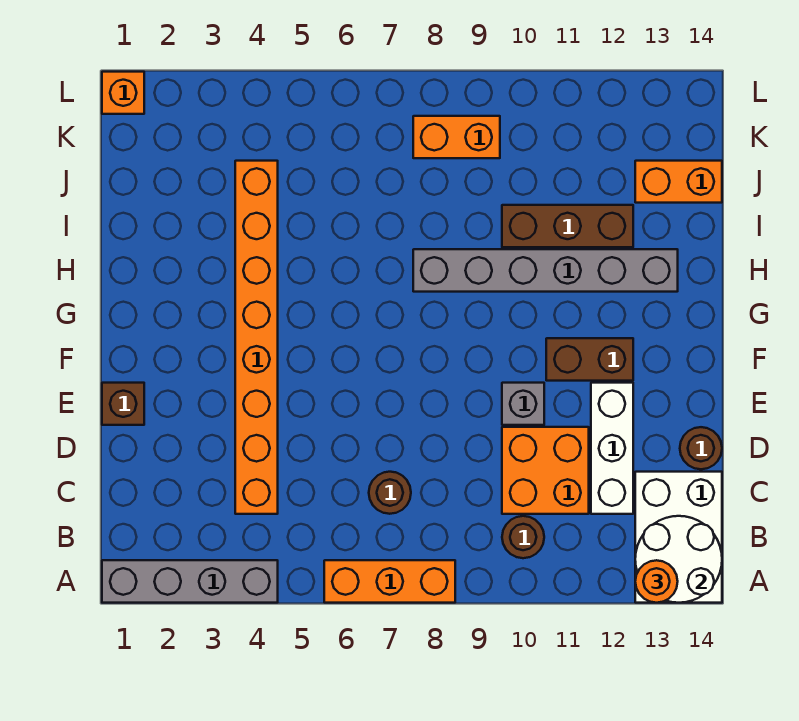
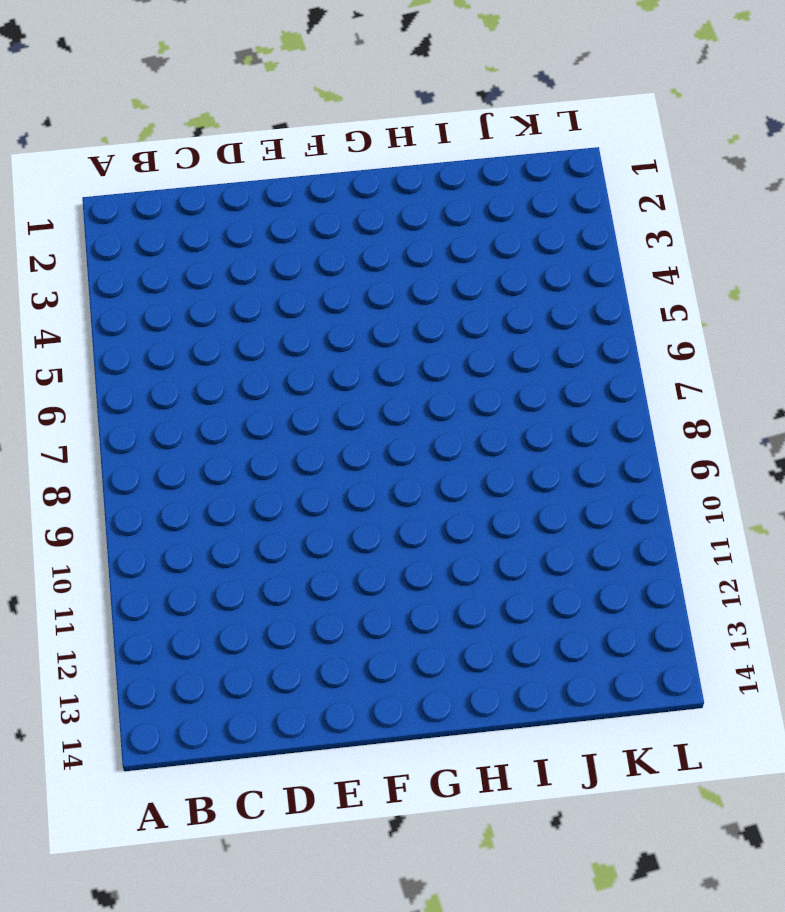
none -> grey 1x4 brick [102,560,278,603]
none -> orange 1x3 brick [324,560,455,603]
none -> white 2x3 brick [635,472,722,603]

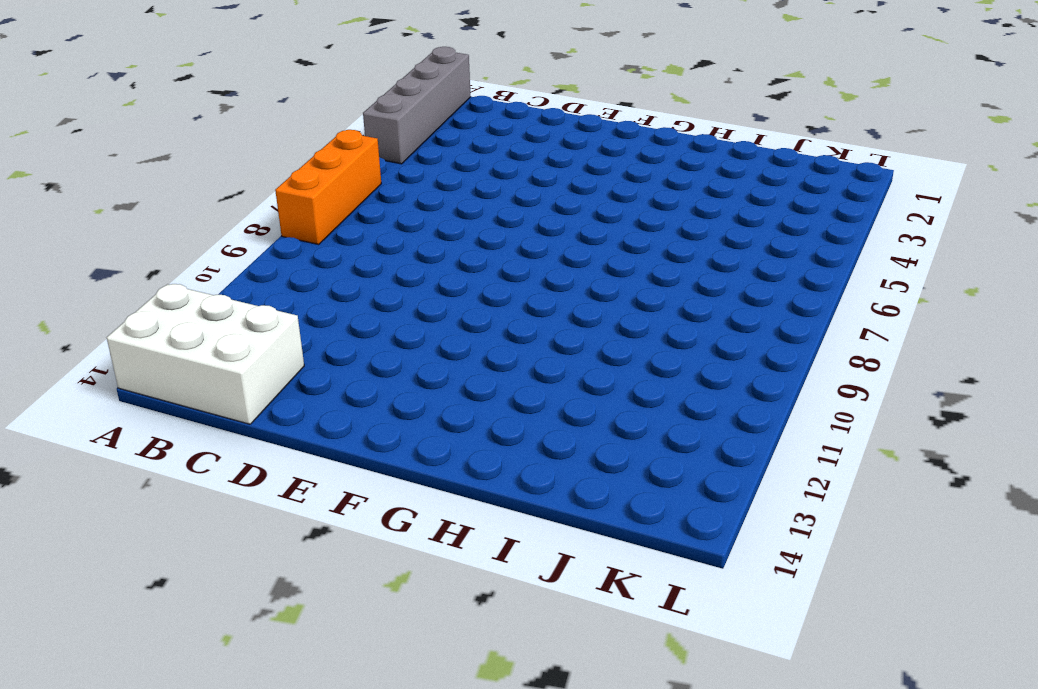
none -> brown 1x1 round brick [502,516,544,558]
none -> orange 1x8 brick [235,161,278,514]
none -> brown 1x1 round brick [369,472,411,514]

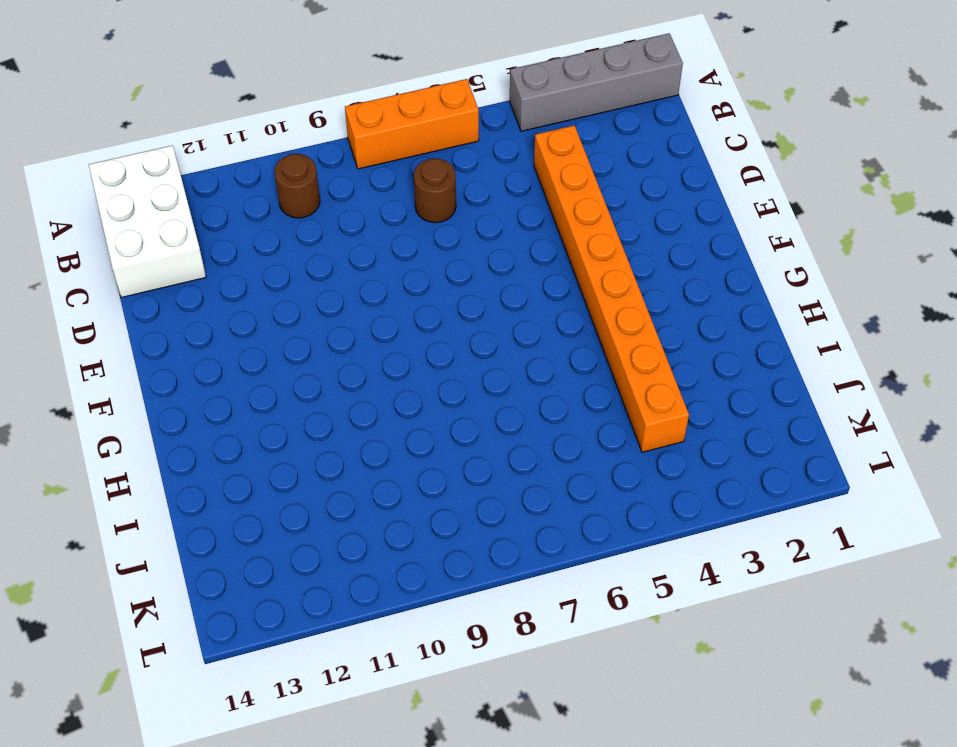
none -> orange 2x2 brick [502,427,589,514]
none -> white 1x3 brick [591,383,633,514]
none -> brown 1x1 round brick [680,427,722,469]

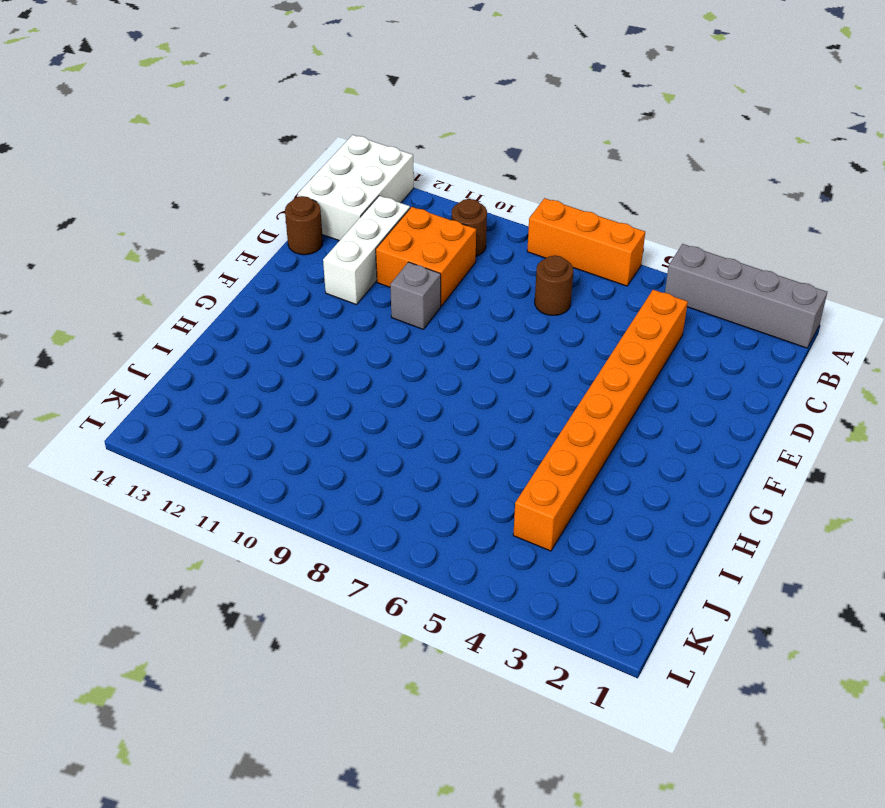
none -> brown 1x1 brick [102,383,144,425]
none -> brown 1x2 brick [546,338,633,381]
none -> grey 1x6 brick [413,249,678,292]

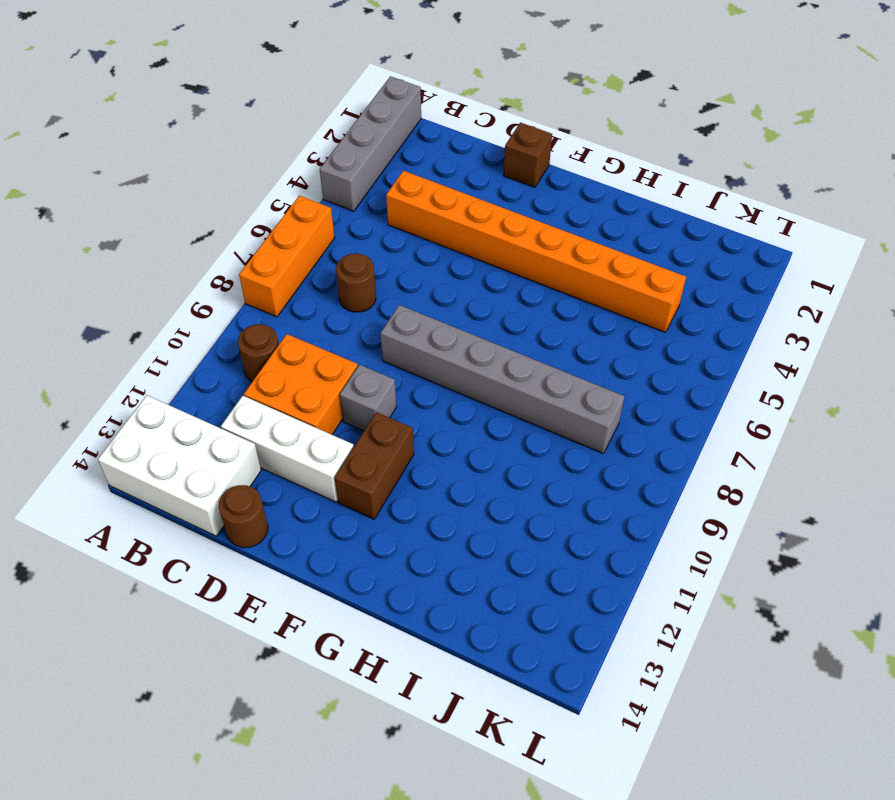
grey 1x6 brick [381,305,625,454] -> grey 1x6 brick turned to [413,249,678,292]
none -> brown 1x3 brick [502,205,633,247]
none -> orange 1x2 brick [635,161,722,203]
none -> orange 1x2 brick [413,116,500,158]

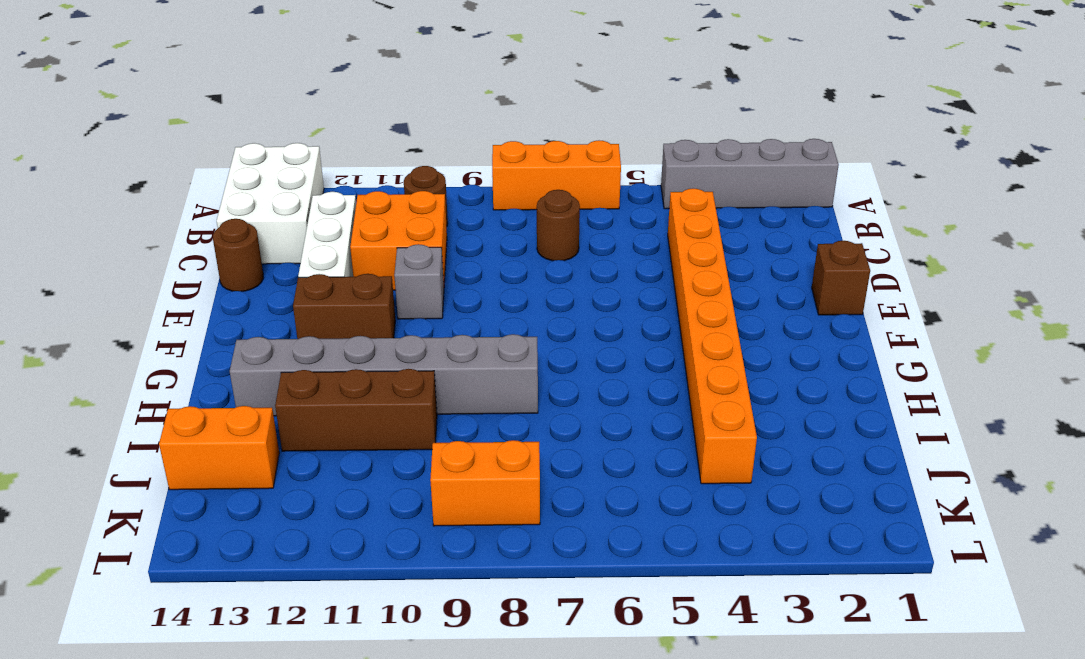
none -> orange 1x1 brick [102,72,144,114]
none -> white 2x2 round brick [635,516,722,603]
none -> orange 1x1 round brick [635,560,678,603]

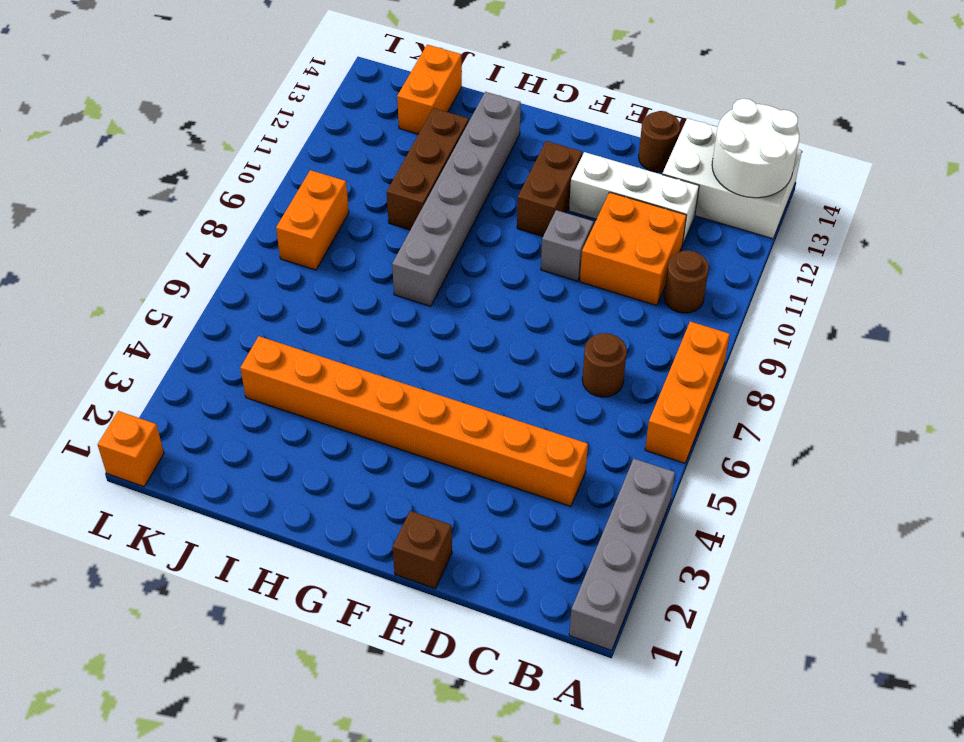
none -> orange 1x1 round brick [635,560,678,603]

